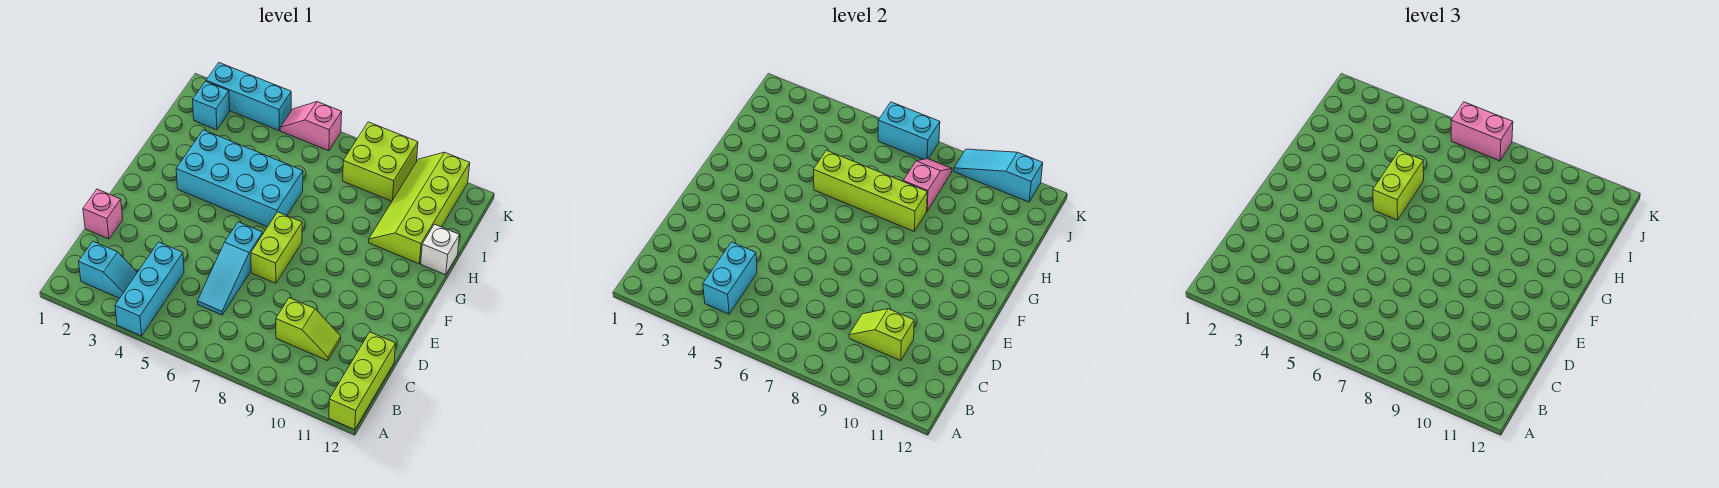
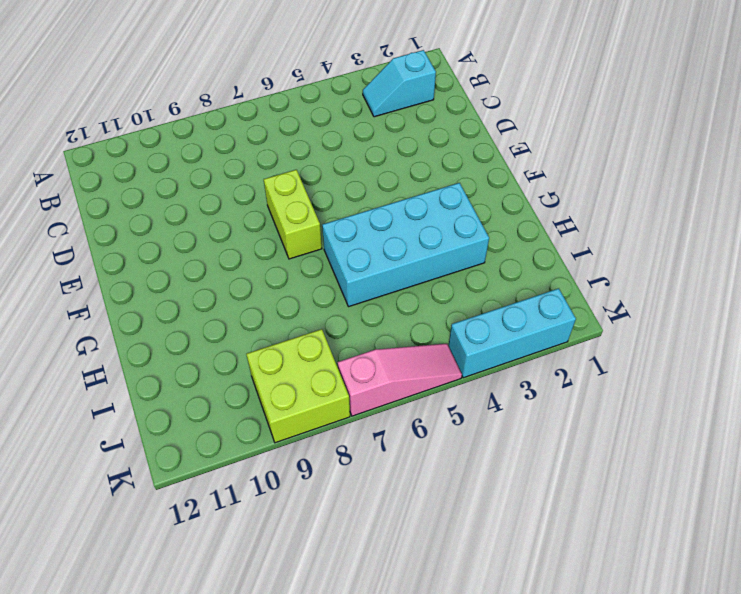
pink 1x3 slope [338,344,462,416] -> pink 1x2 slope [280,102,342,151]
none -> cyan 1x3 brick [115,242,184,336]
none -> lime 1x3 brick [329,332,396,430]
none -> cyan 1x3 slope [198,222,263,315]

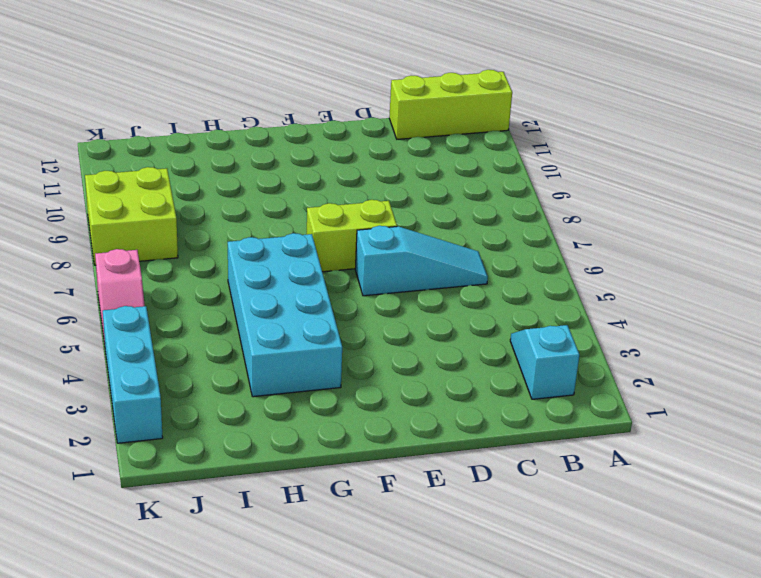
none -> cyan 1x3 brick [115,242,184,336]
none -> lime 1x2 slope [276,298,341,361]
none -> pink 1x1 brick [83,189,123,239]

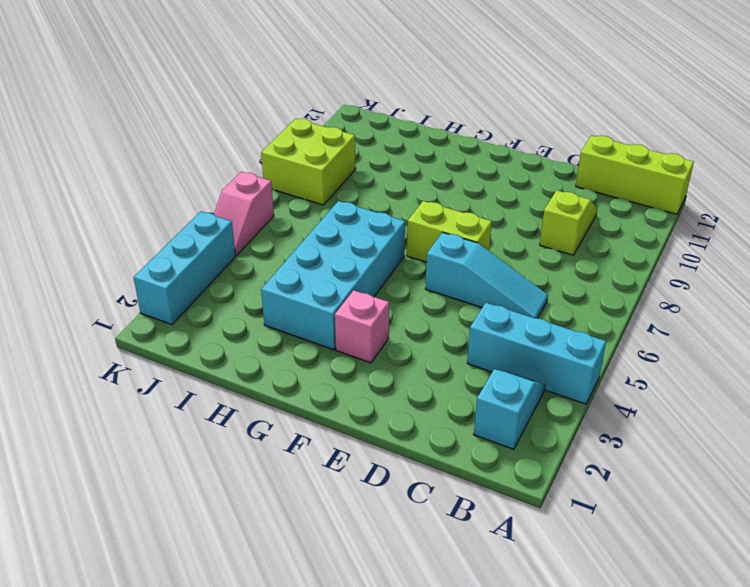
pink 1x1 brick [335,290,389,363] -> pink 1x1 brick moved to [83,189,123,239]
none -> lime 2x4 slope [369,152,470,264]
none -> white 1x1 brick [421,224,460,275]
none -> cyan 1x1 brick [193,81,230,130]

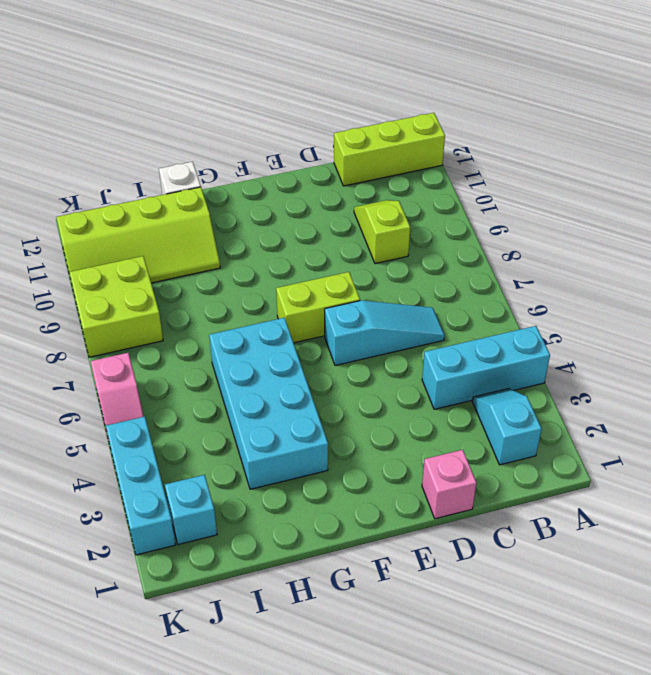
none -> cyan 1x2 brick [703,242,757,314]
none -> lime 1x2 slope [849,309,914,361]
none -> lime 1x4 brick [814,150,927,231]

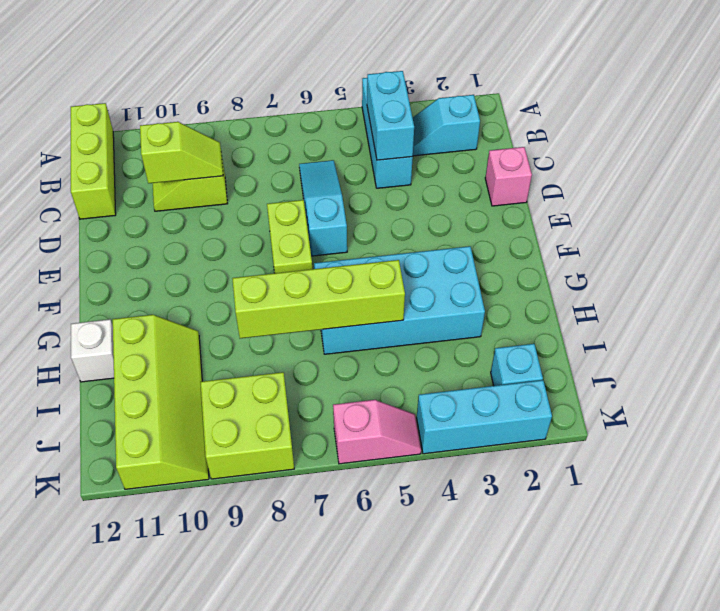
none -> pink 1x2 slope [903,159,952,211]
none -> cyan 1x2 brick [878,102,940,159]
none -> cyan 1x3 slope [954,149,1043,202]

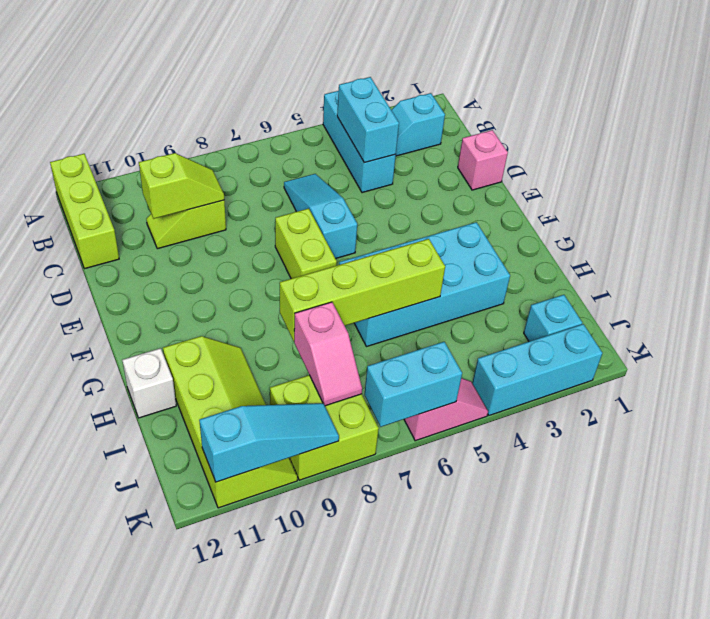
none -> lime 1x2 brick [1373,150,1424,220]
none -> pink 1x2 brick [1451,102,1513,161]

